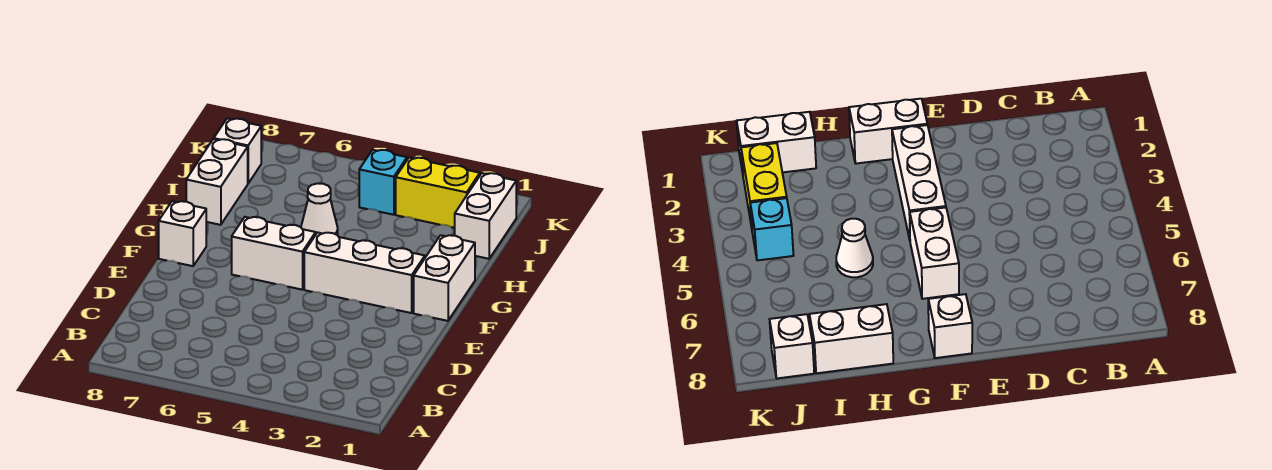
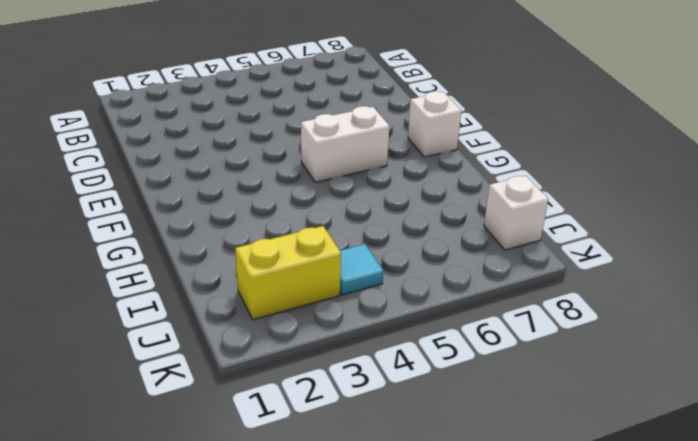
cyan 1x1 tile [340,244,383,295] -> cyan 1x1 brick [359,150,407,215]
none -> white 1x2 brick [414,235,475,321]
none -> white 1x3 brick [304,232,425,313]

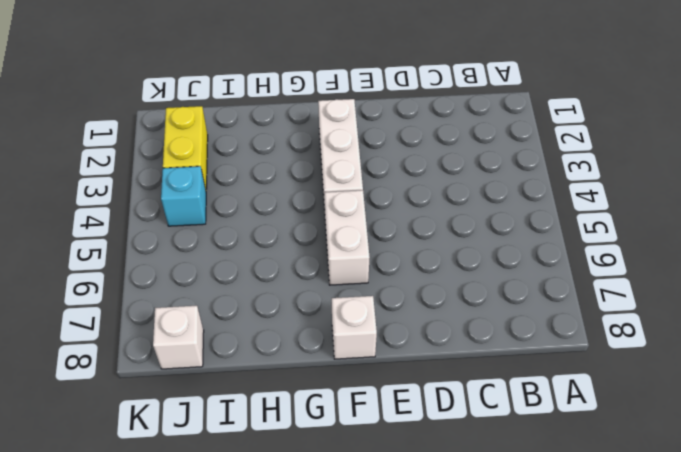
none -> white 1x2 brick [414,235,475,321]
none -> white 1x1 cone [301,183,338,235]

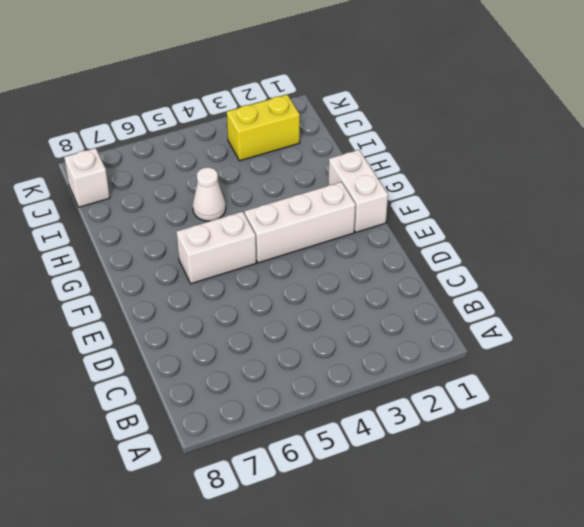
none -> white 1x1 brick [159,201,206,266]
none -> white 1x2 brick [186,139,248,225]

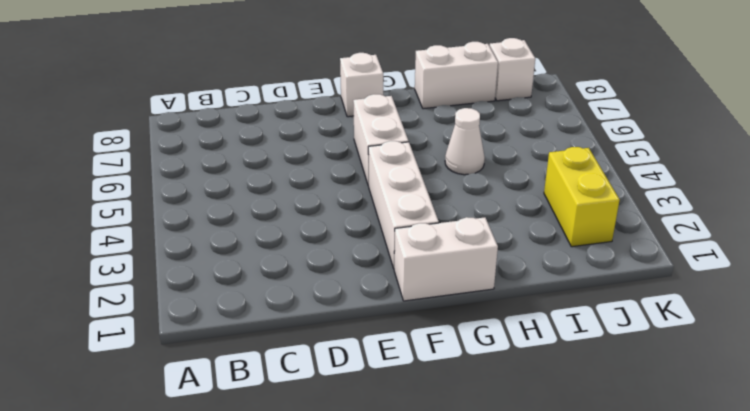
none -> white 1x2 brick [455,173,516,259]
none -> cyan 1x1 brick [359,150,407,215]

